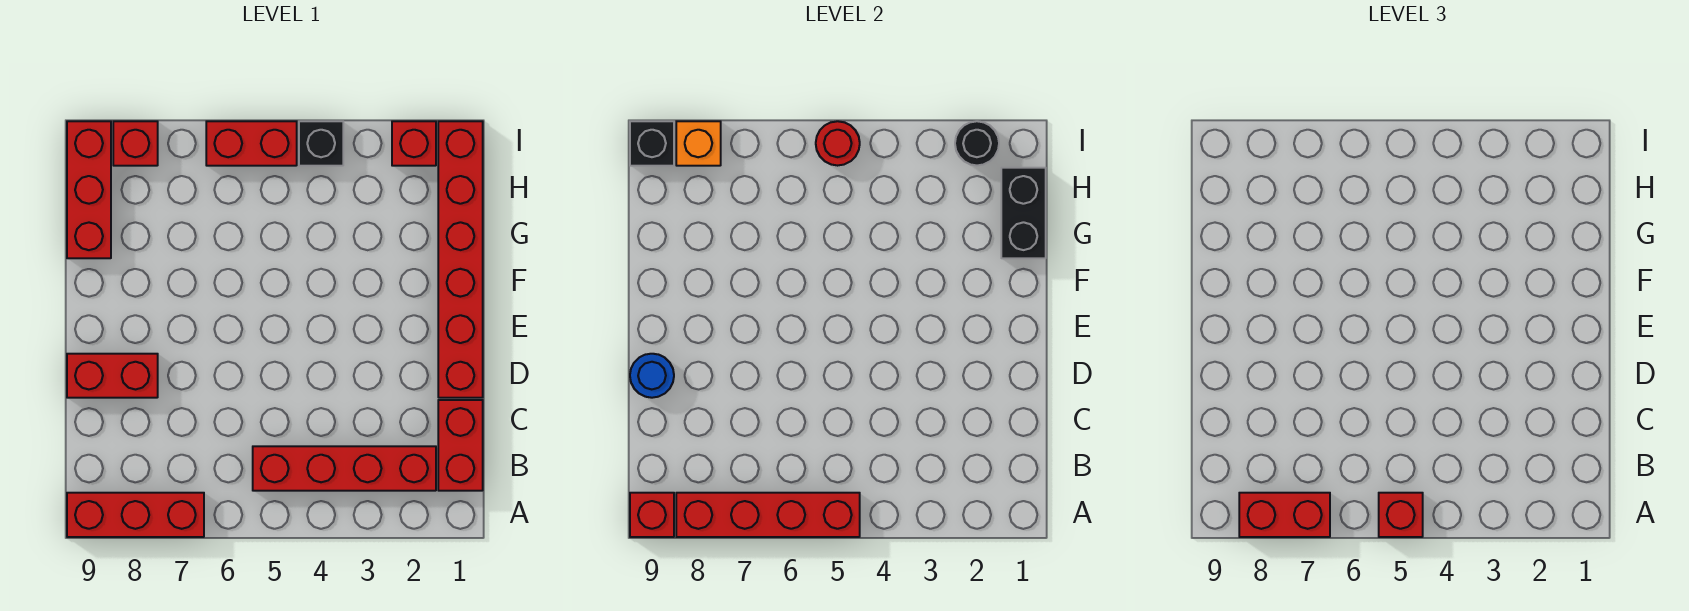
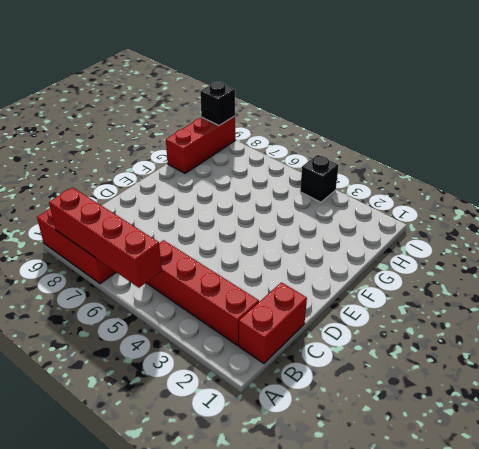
none -> red 1x6 brick [438,121,483,398]
none -> red 1x2 brick [67,354,158,398]
none -> red 1x1 brick [392,121,436,166]

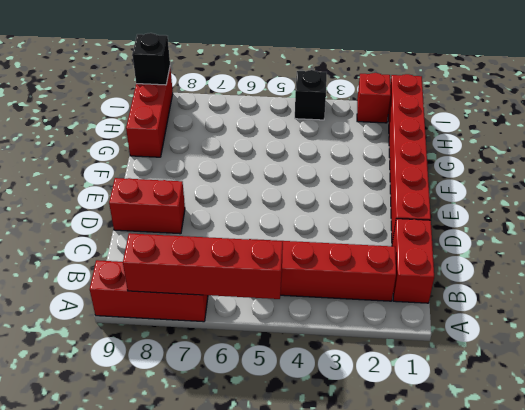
none -> red 1x2 brick [206,121,297,166]
none -> red 1x1 brick [113,121,158,166]
none -> red 1x1 brick [630,493,674,537]

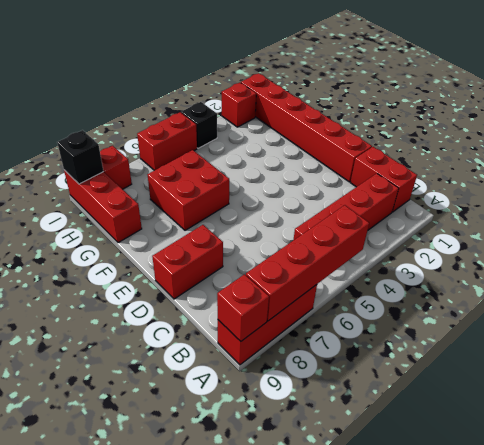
red 2x2 brick [148,150,229,230] -> none
none -> blue 1x1 round brick [630,354,674,398]
none -> black 1x2 brick [1001,168,1046,258]
none -> black 1x1 round brick [955,121,999,165]

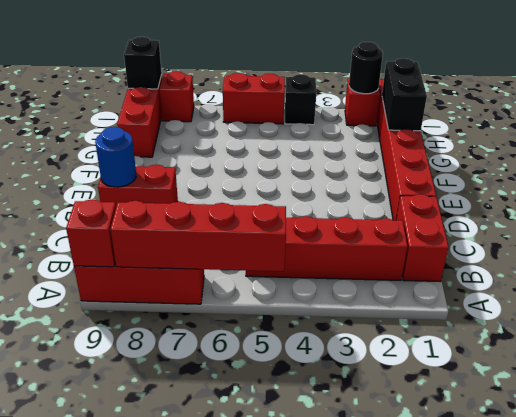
none -> red 1x1 round brick [816,121,860,166]
none -> orange 1x1 brick [676,121,721,166]
none -> red 1x1 brick [1379,493,1423,537]

